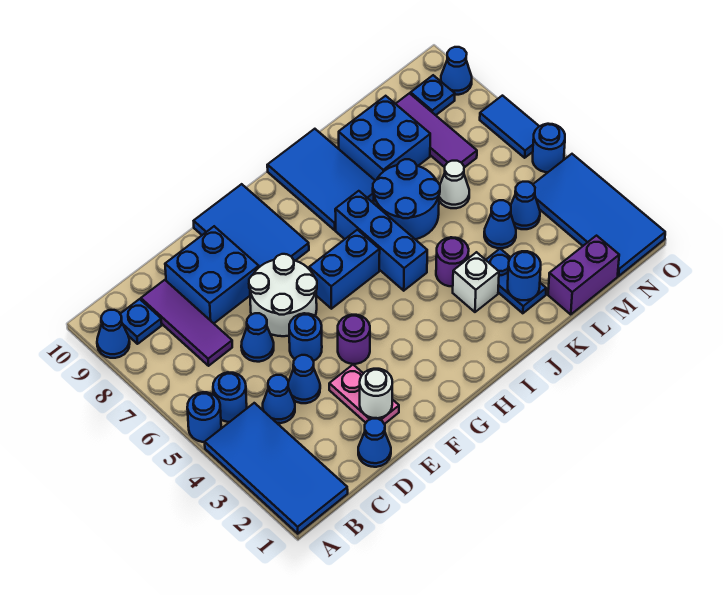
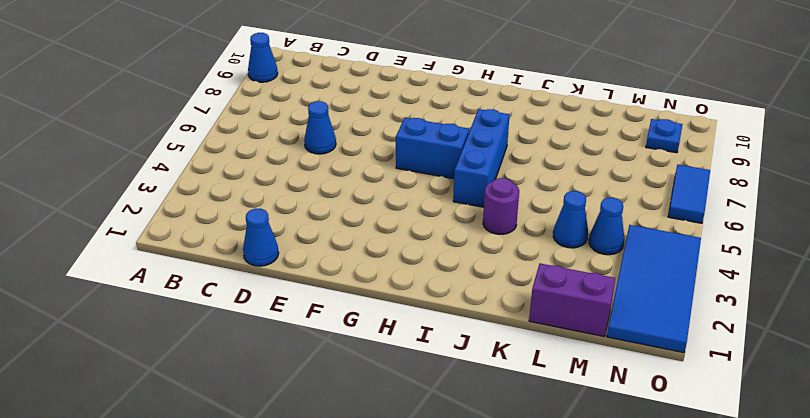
none -> blue 2x4 tile [205,403,348,534]
none -> blue 1x1 round brick [187,392,221,442]
none -> blue 1x1 round brick [213,372,247,422]
none -> blue 1x1 plate [120,299,162,344]

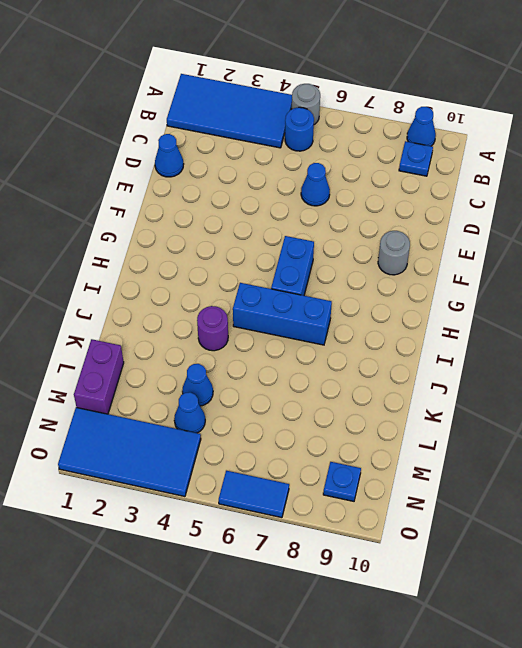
grey 1x1 round brick [292,84,320,125] -> blue 1x1 round brick [187,392,221,442]
grey 1x1 round brick [378,231,410,275] -> blue 2x3 tile [194,184,309,267]
none -> blue 1x1 cone [263,375,295,423]
none -> purple 1x3 tile [141,280,232,366]
none -> blue 1x1 cone [288,355,320,403]
none -> blue 2x2 brick [165,226,259,323]

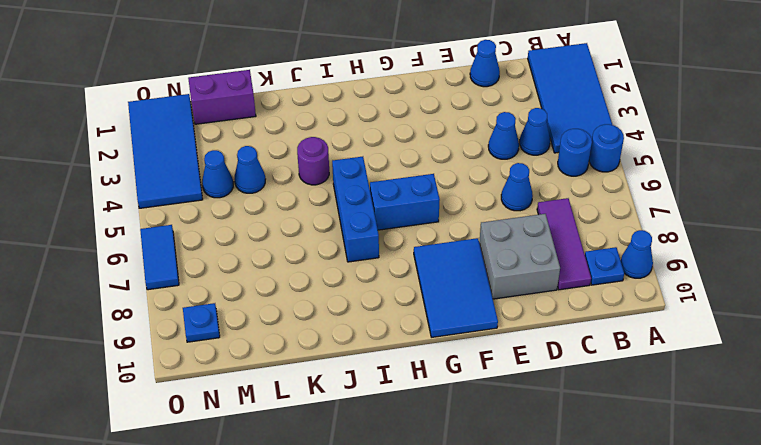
grey 2x2 brick [479,214,560,299] -> blue 2x2 brick [165,226,259,323]
none -> pink 1x2 plate [329,365,399,424]
none -> blue 1x1 round brick [289,313,322,361]
none -> white 2x2 round brick [249,254,317,336]
none -> purple 1x1 round brick [338,315,370,364]

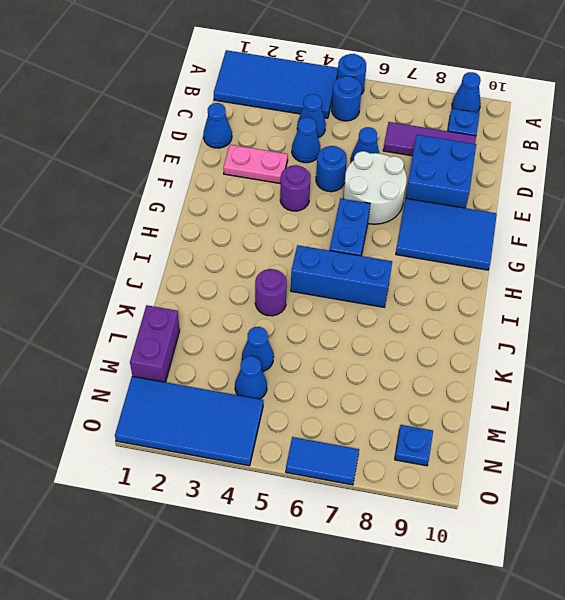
none -> blue 2x3 tile [267,129,375,230]
none -> white 1x1 brick [453,252,499,312]
none -> blue 2x2 round brick [373,159,440,239]
none -> blue 1x2 plate [486,249,546,313]

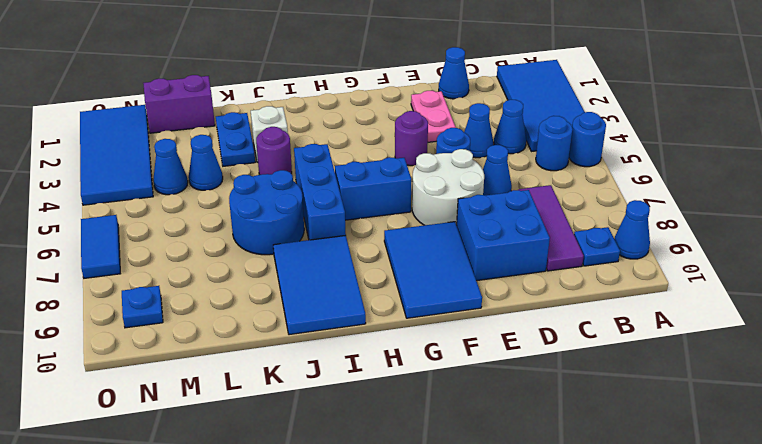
none -> blue 2x2 brick [339,96,430,180]
none -> white 1x1 cone [439,161,469,208]
none -> purple 1x3 tile [396,93,477,167]
none -> blue 1x1 round brick [533,124,565,172]

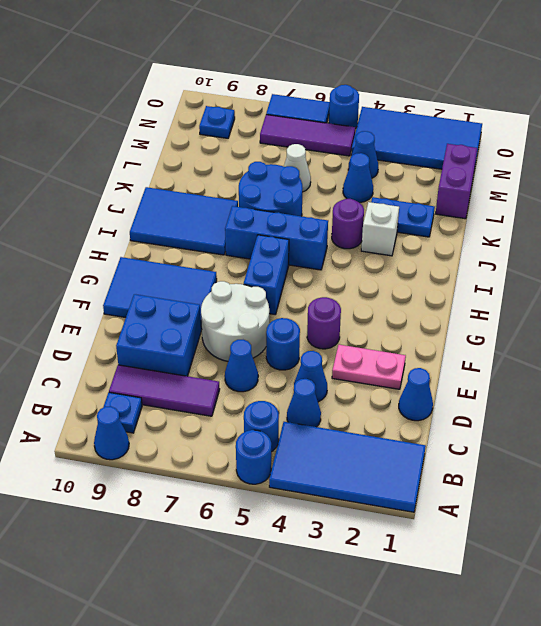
purple 1x3 tile [260,115,355,156] -> purple 1x3 tile moved to [396,93,477,167]
none -> blue 2x2 brick [339,96,430,180]
none -> blue 1x1 cone [441,47,472,95]
none -> white 1x1 round brick [360,369,392,418]
none -> blue 1x1 round brick [508,251,541,300]

